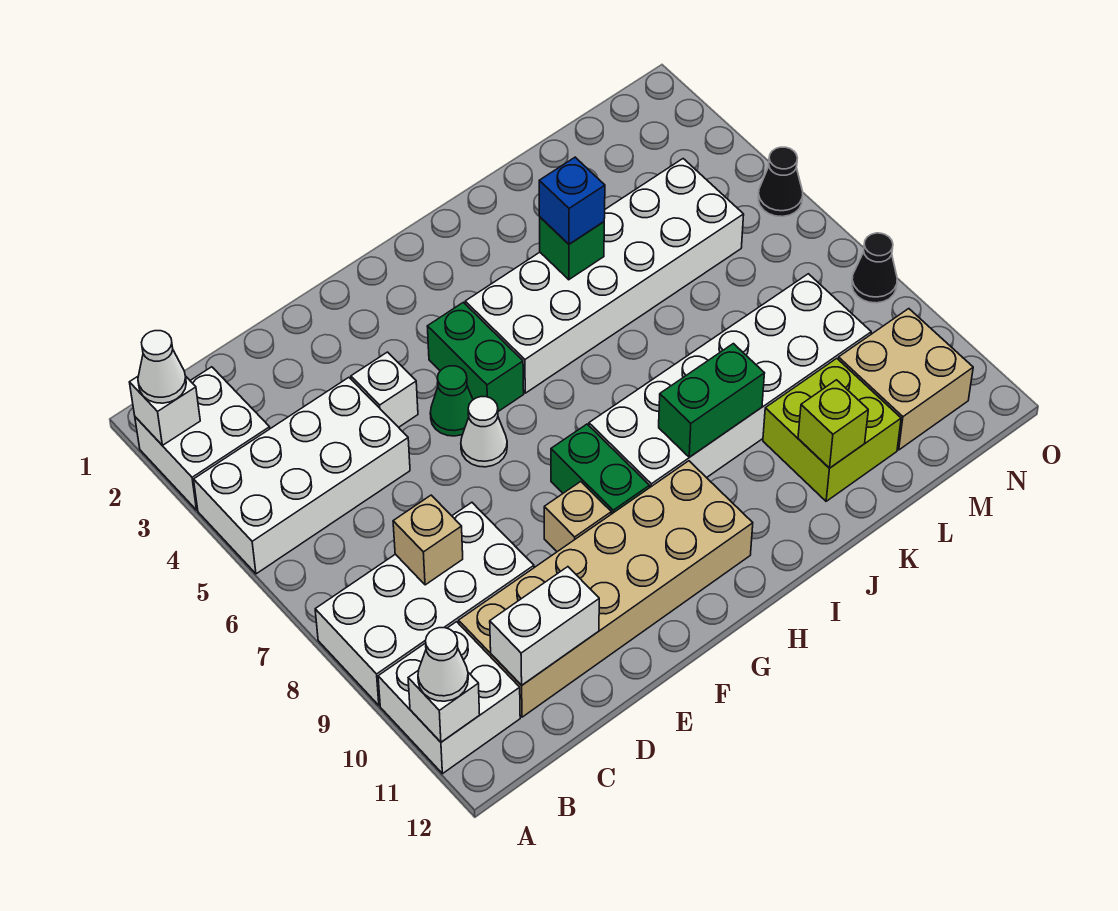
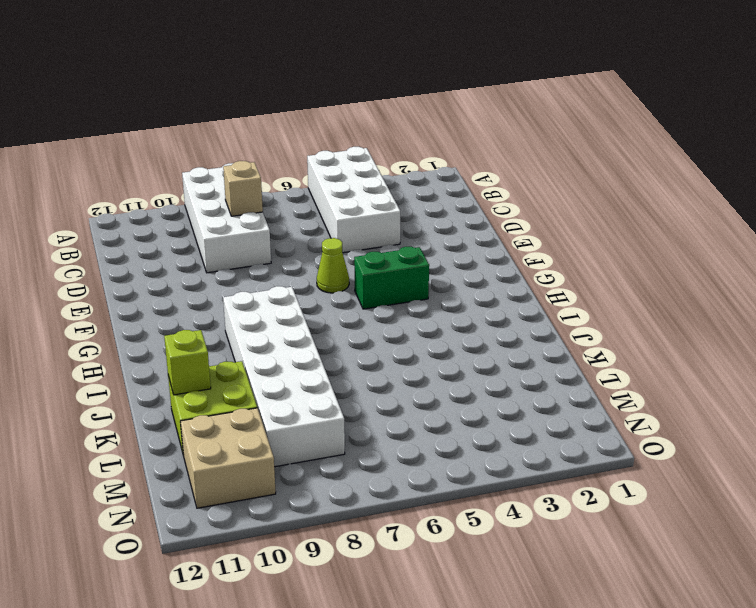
lime 1x1 cone [317,238,349,293] -> white 1x1 cone [461,397,507,467]
none -> white 2x2 brick [135,367,270,510]
none -> white 2x2 brick [378,622,520,774]
none -> tan 2x6 brick [459,461,753,717]

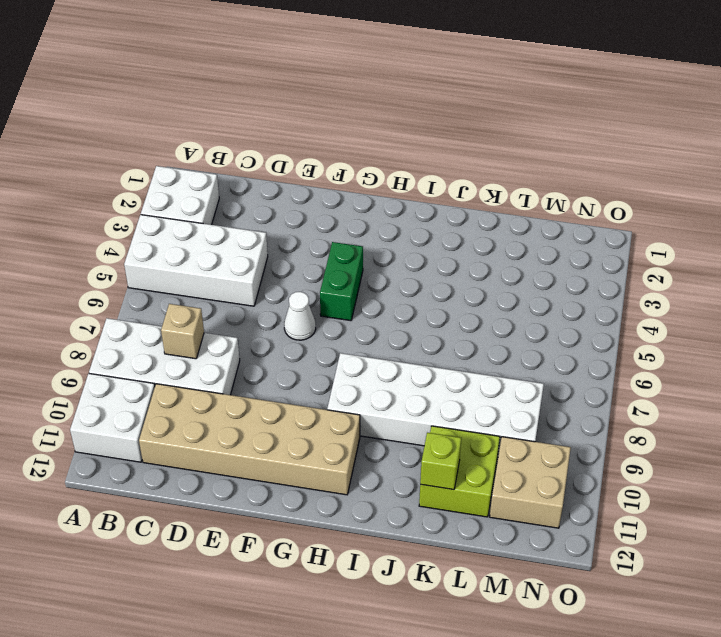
none -> white 1x1 brick [351,352,418,427]
none -> green 1x1 cone [430,366,473,436]
none -> tan 1x1 brick [544,482,611,552]

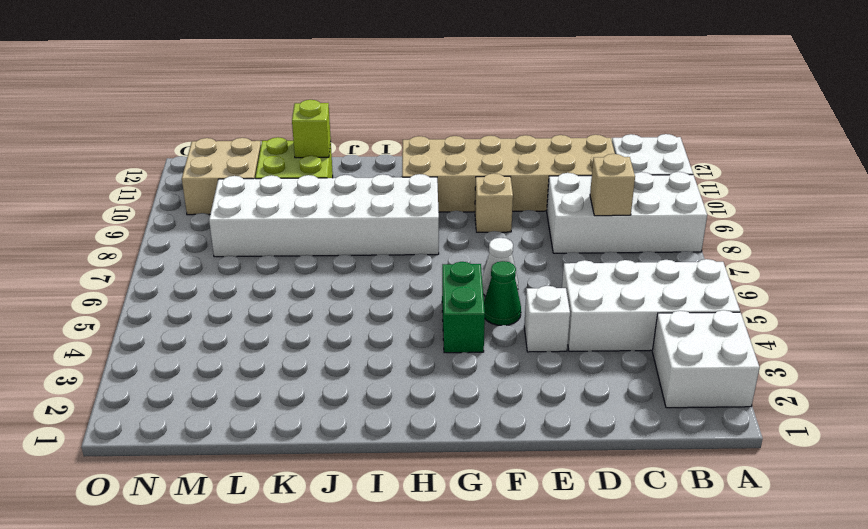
none -> green 1x2 brick [551,424,650,514]
none -> white 2x6 brick [465,159,744,393]
none -> black 1x1 cone [758,147,803,217]

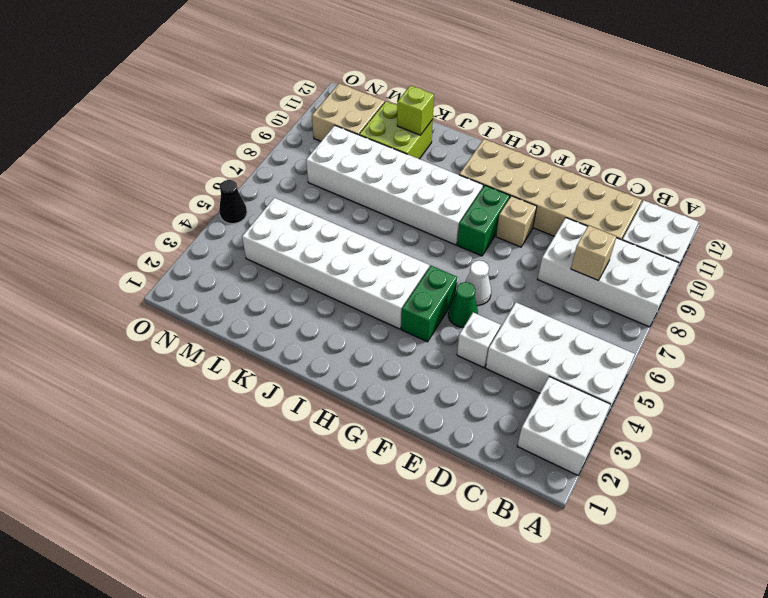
none -> black 1x1 cone [852,233,897,303]
none -> white 1x1 brick [129,377,200,445]
none -> white 1x1 brick [408,670,480,742]

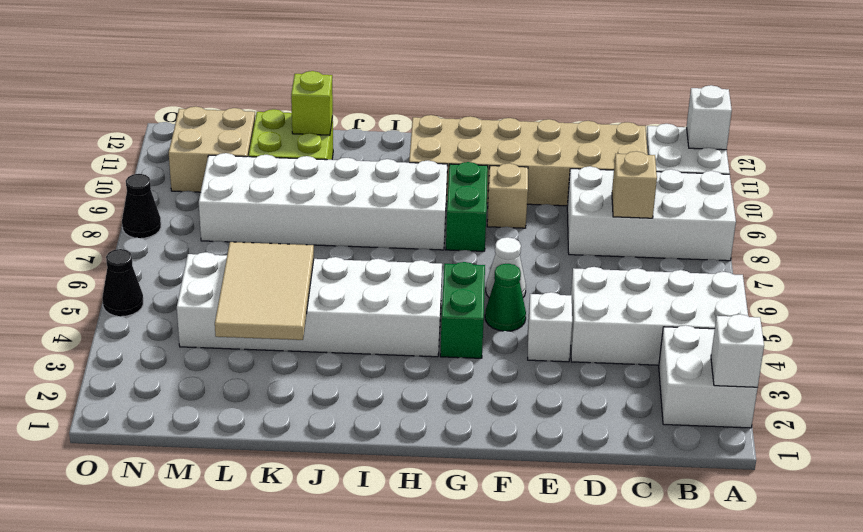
tan 2x3 tile [215,242,314,340] -> none
none -> white 1x2 brick [490,567,599,685]
none -> green 1x2 brick [659,344,765,457]
none -> green 1x1 brick [540,217,604,280]

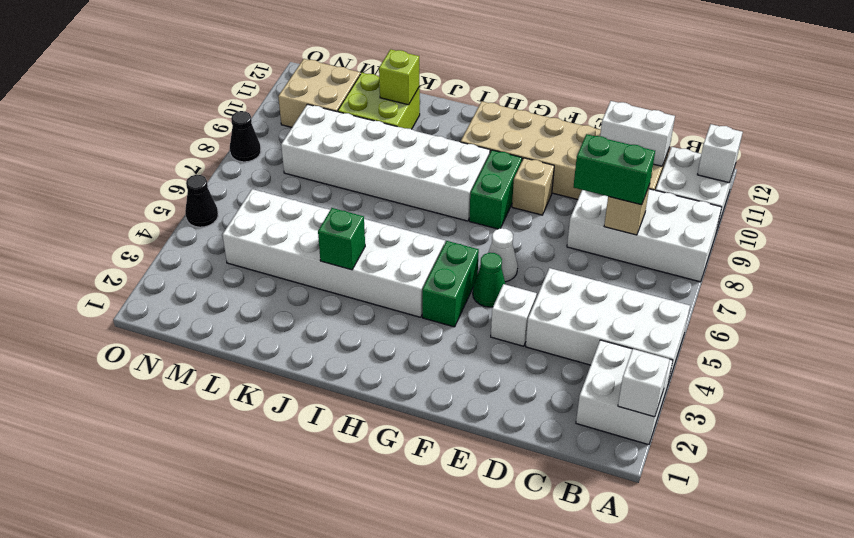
green 1x2 brick [573,134,655,205] -> green 1x2 brick moved to [659,344,765,457]
none -> white 1x1 cone [138,331,186,403]
none -> white 1x1 cone [418,628,468,701]
none -> blue 1x1 brick [539,157,605,244]

